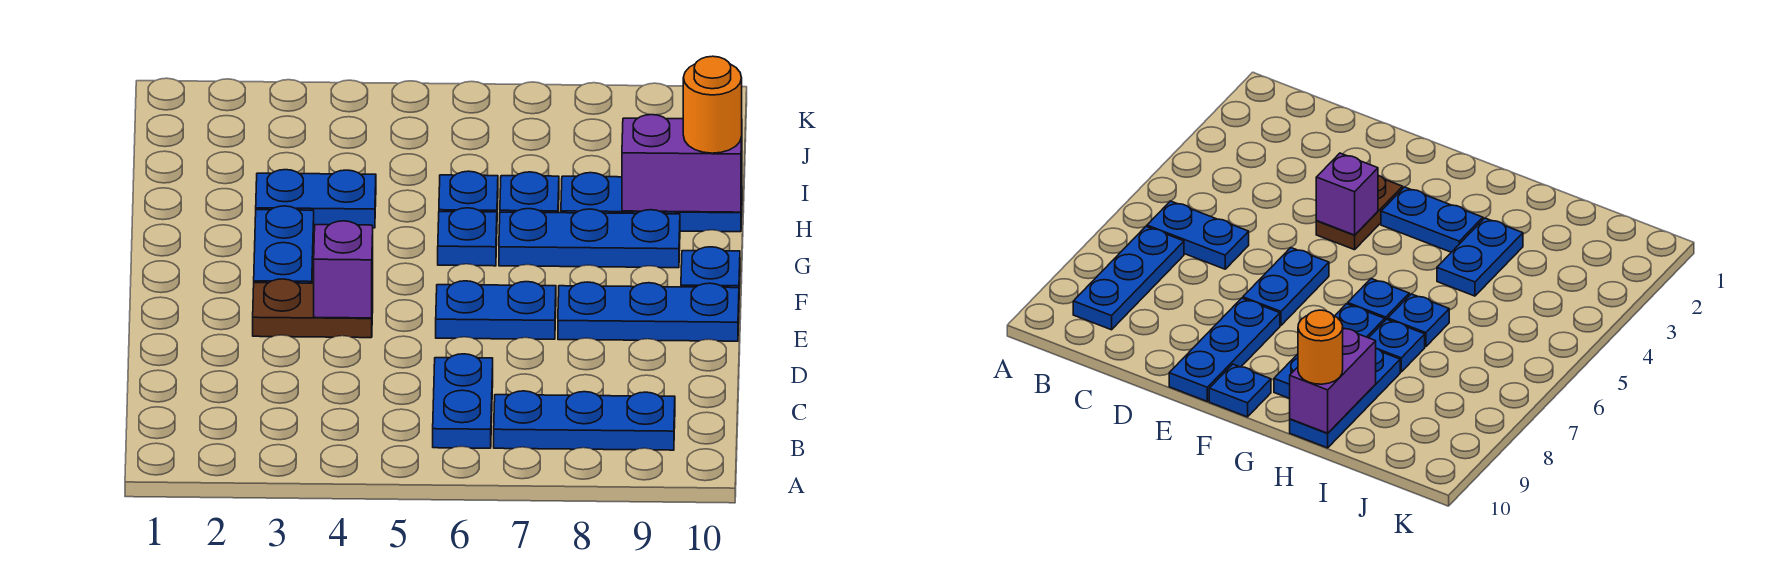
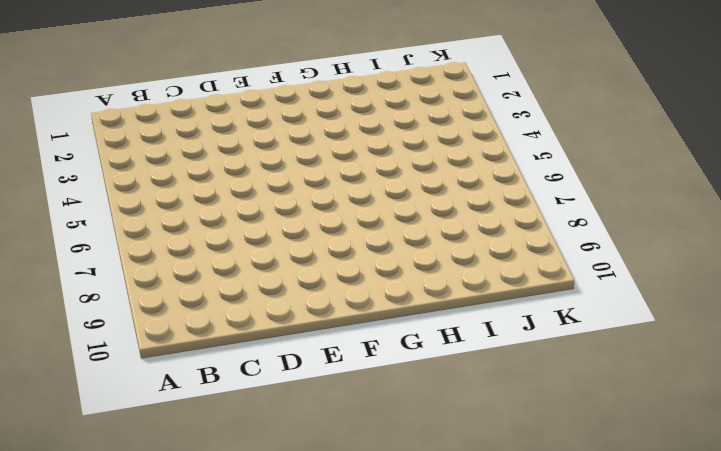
none -> blue 1x2 plate [433,354,493,448]
none -> blue 1x3 plate [494,391,675,450]
none -> brown 1x2 plate [253,279,373,338]

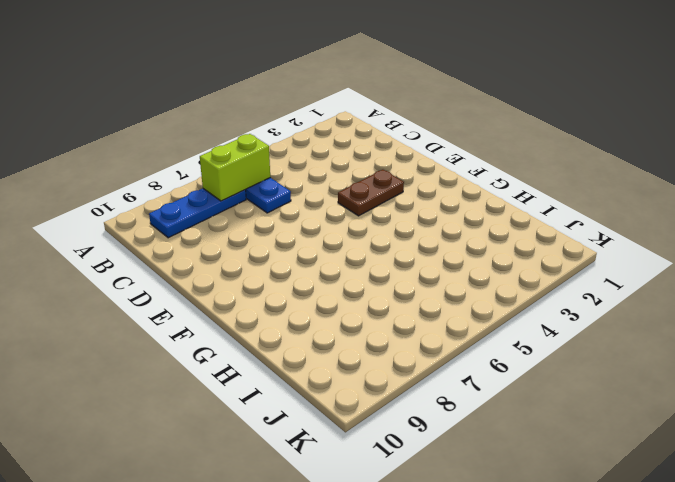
lime 1x2 brick [200,134,270,201] -> none
none -> blue 1x2 plate [436,281,556,339]
none -> blue 1x3 plate [558,282,739,341]
none -> blue 1x2 plate [254,206,314,283]

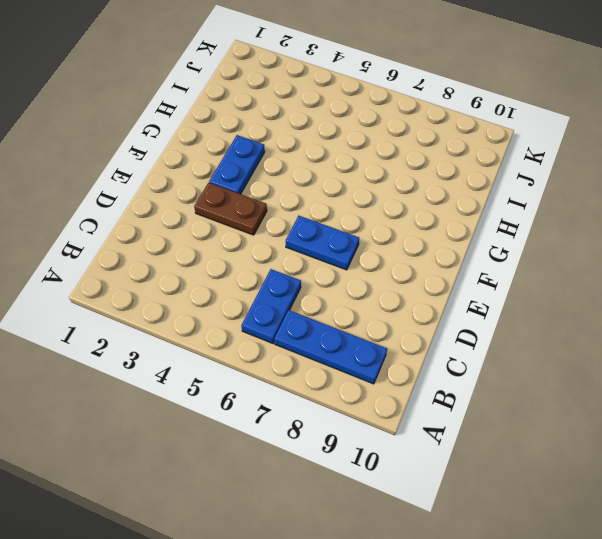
none -> blue 1x3 plate [558,282,739,341]
none -> blue 1x1 plate [681,247,740,288]
none -> blue 1x1 plate [438,208,497,266]

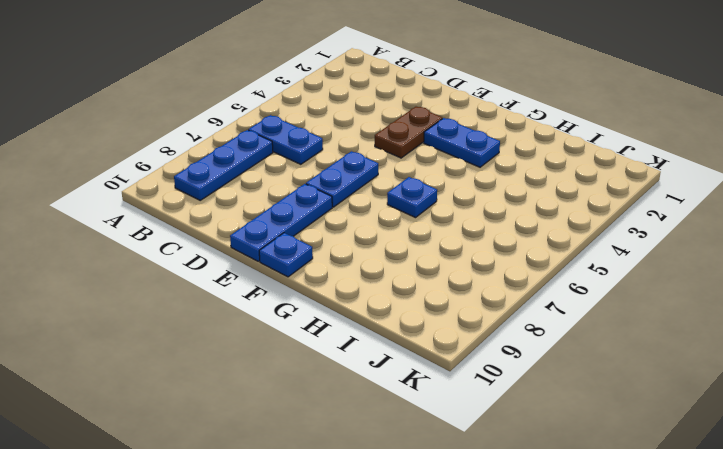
none -> blue 1x3 plate [499,209,680,268]
none -> blue 1x2 plate [256,170,376,228]
none -> blue 1x1 plate [439,171,498,212]

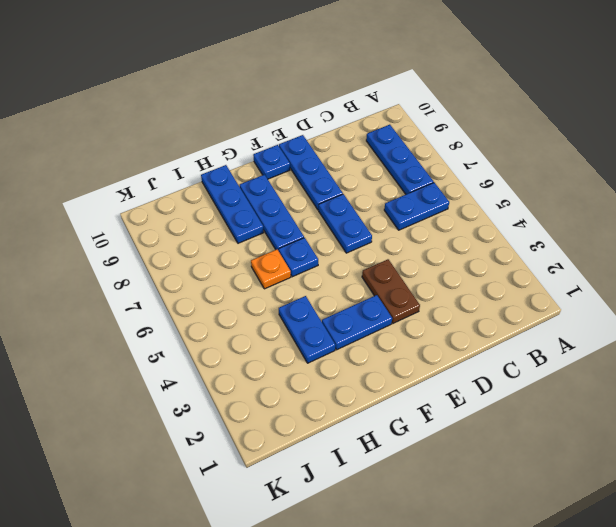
orange 1x1 plate [251,250,291,289] -> blue 1x1 plate [439,171,498,212]
none -> blue 1x1 plate [500,172,559,213]
none -> purple 1x1 brick [314,221,373,318]
none -> purple 1x2 brick [622,115,742,212]

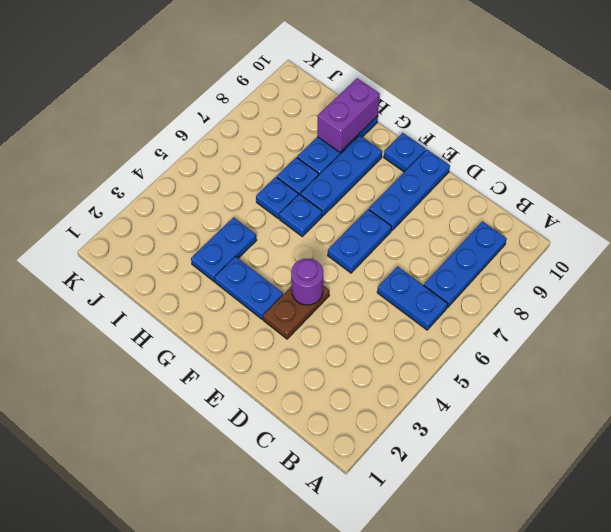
purple 1x1 round brick [291,259,323,305] -> purple 1x1 brick [314,221,373,318]
none -> orange 1x1 round brick [683,56,742,153]

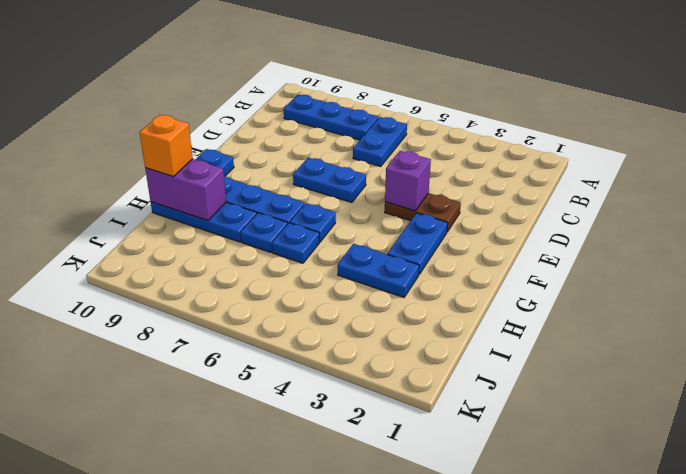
orange 1x1 brick [140,115,193,177] -> orange 1x1 round brick [683,56,742,153]
none -> blue 1x3 plate [558,282,739,341]

